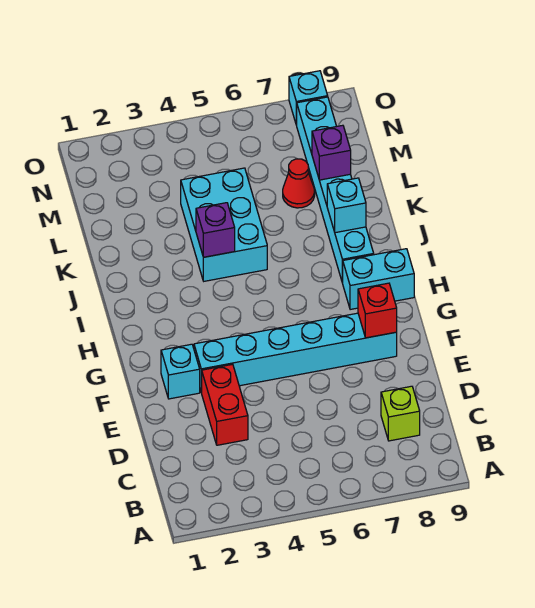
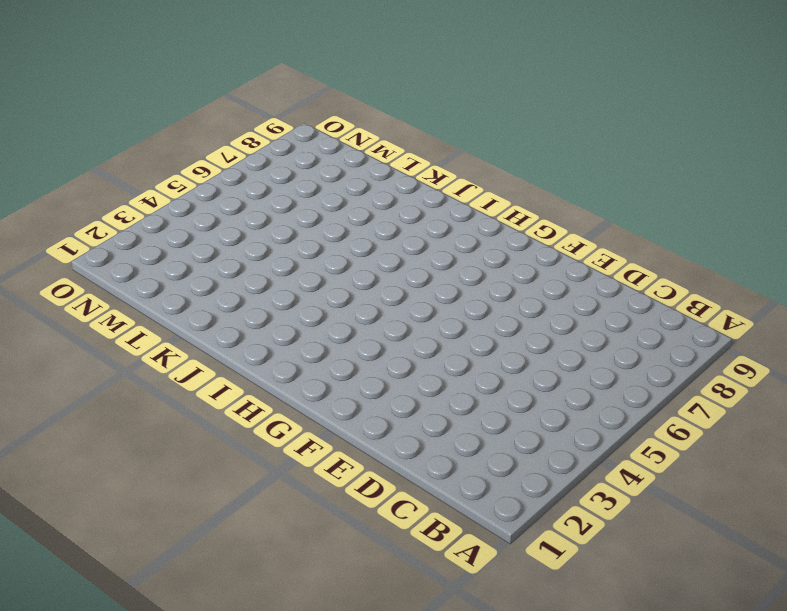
none -> lime 1x1 brick [381,386,420,441]
none -> red 1x2 brick [202,364,248,445]
none -> cyan 1x1 brick [161,344,200,399]

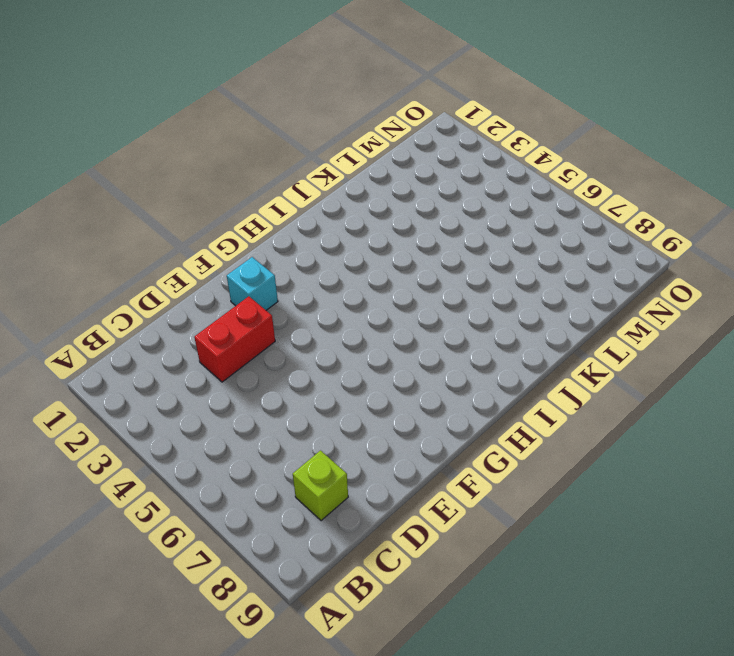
none -> cyan 1x6 brick [194,313,397,393]
none -> cyan 1x2 brick [343,249,414,310]
none -> cyan 1x6 brick [297,97,374,283]

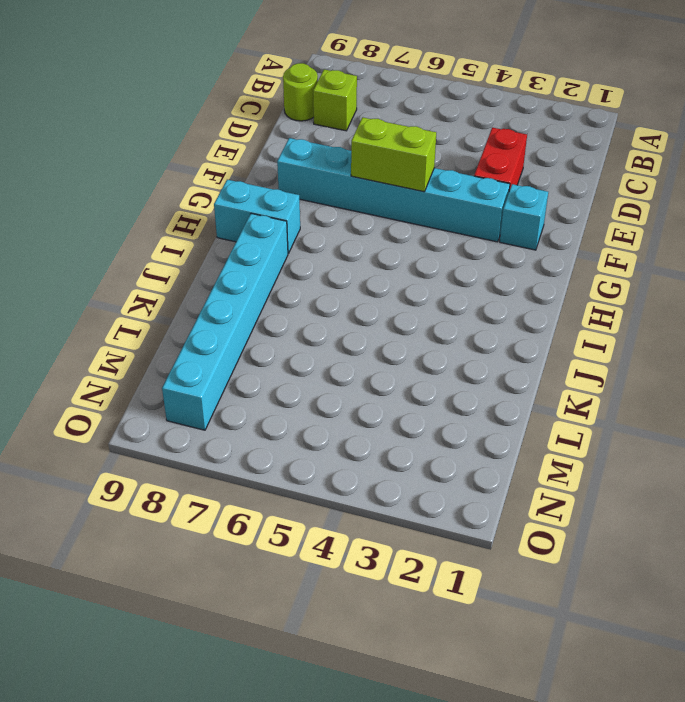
lime 1x1 round brick [283,63,318,121] -> none
lime 1x2 brick [351,117,436,192] -> none
none -> cyan 2x3 brick [181,168,267,281]
none -> red 1x1 cone [283,159,315,208]
none -> cyan 1x1 brick [289,71,328,125]

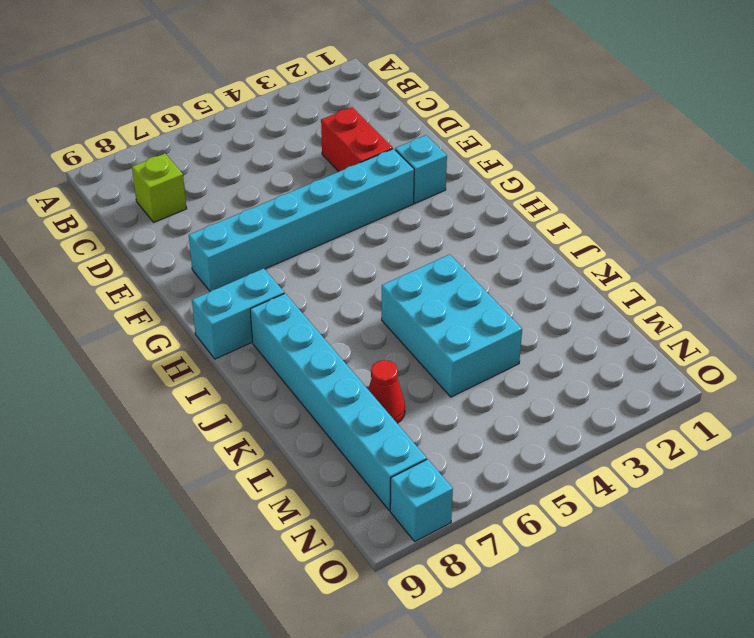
none -> red 1x1 brick [358,283,397,338]
none -> purple 1x1 brick [196,203,235,257]
none -> cyan 1x1 brick [327,178,366,233]

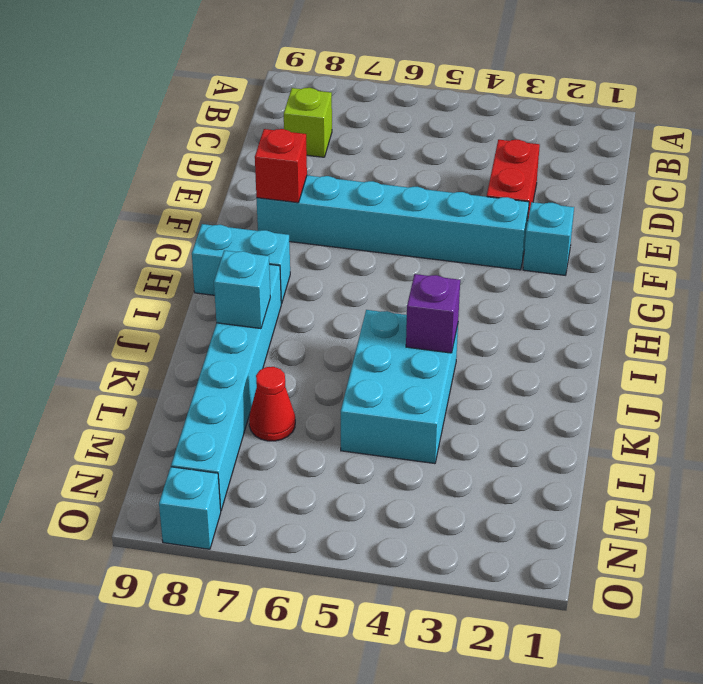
none -> purple 1x1 brick [312,125,351,180]

